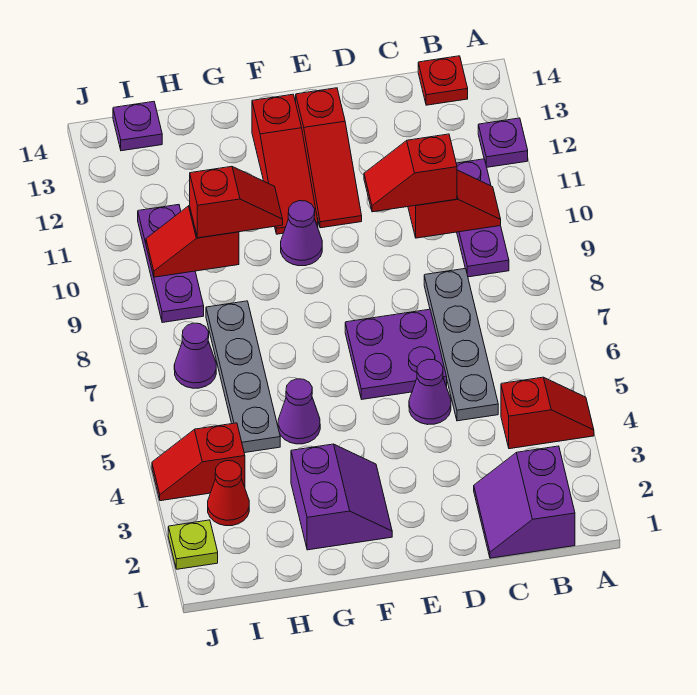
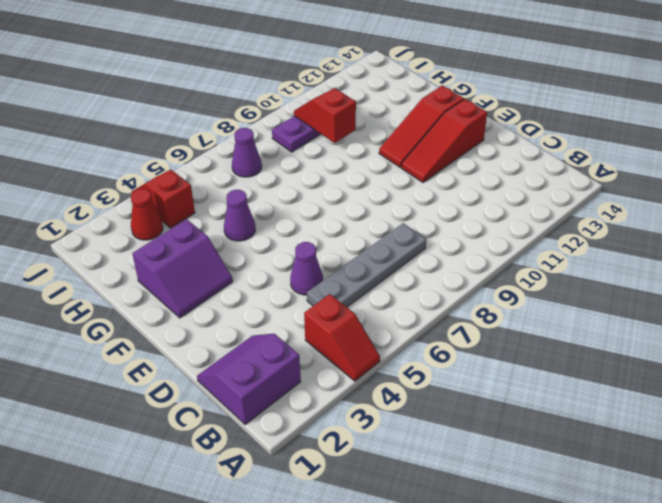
none -> purple 1x1 plate [478,118,528,167]
none -> purple 1x3 plate [456,159,509,277]
none -> red 1x1 plate [418,56,468,105]

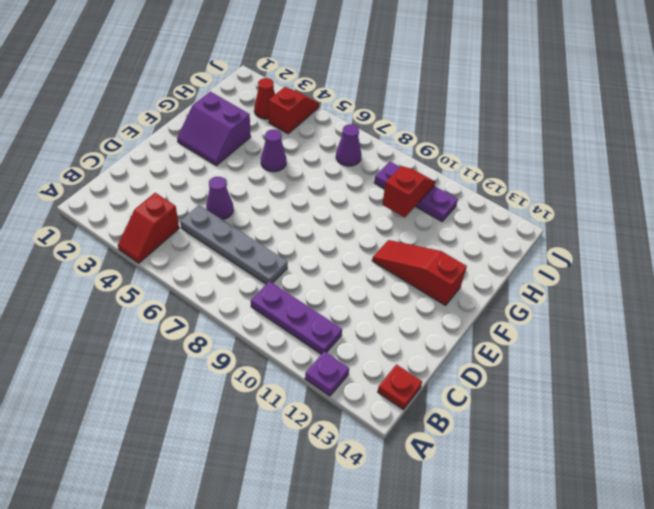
none -> purple 2x2 slope [474,446,575,558]
none -> purple 2x2 plate [345,309,447,399]
none -> red 1x3 slope [296,88,362,228]

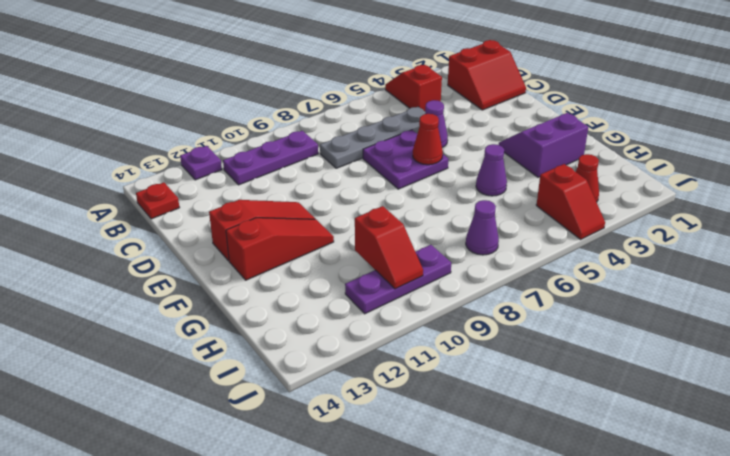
red 2x2 slope [448,40,526,110] -> purple 2x2 slope [474,446,575,558]
red 1x1 cone [413,114,443,165] -> none
none -> purple 1x1 cone [281,201,322,266]
none -> grey 1x4 plate [206,301,280,453]
none -> purple 1x1 plate [113,102,162,151]

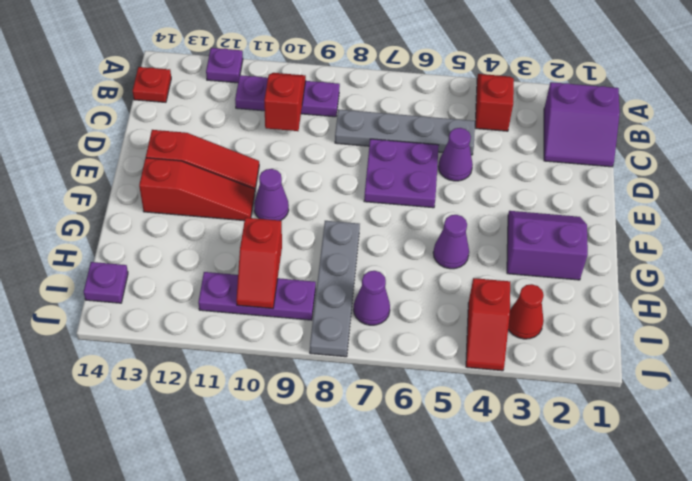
grey 1x4 plate [310,221,360,357] -> grey 1x4 plate turned to [206,301,280,453]
none -> lime 1x1 plate [168,520,218,569]
none -> red 1x2 slope [364,134,457,212]
none -> red 1x2 slope [190,166,283,238]

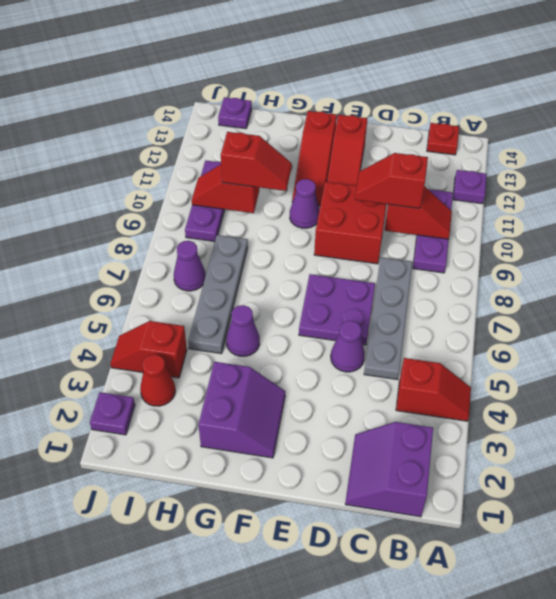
red 2x2 brick [314,182,387,264] -> none
purple 1x1 plate [90,392,135,435] -> lime 1x1 plate [168,520,218,569]

